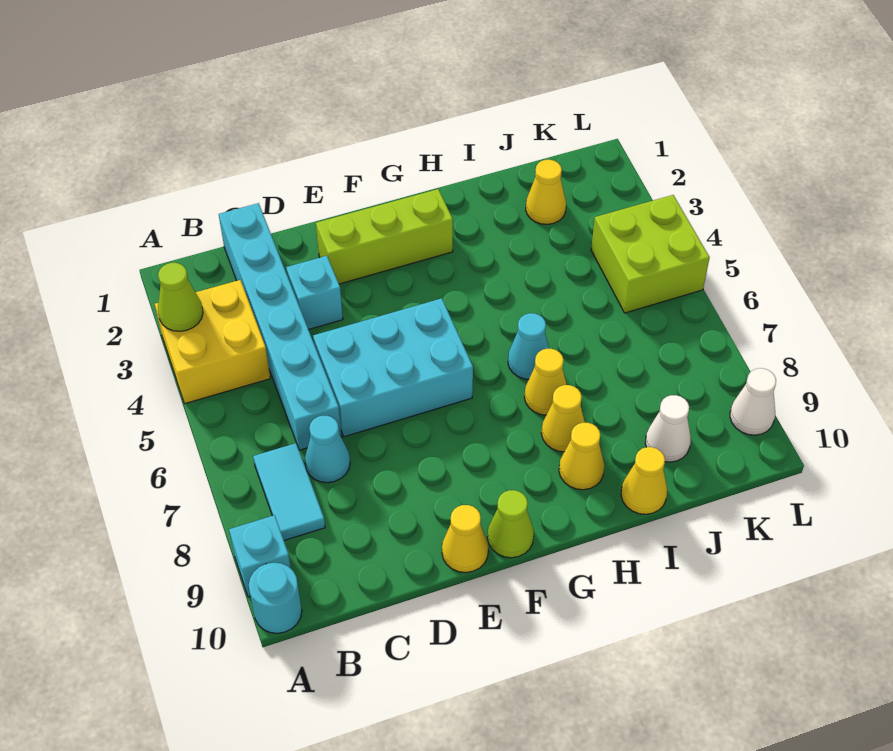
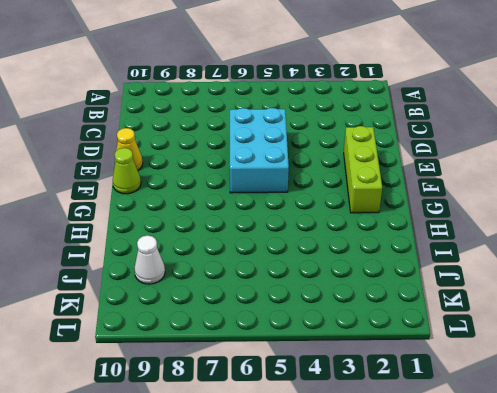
none -> yellow 2x2 brick [155,280,270,404]
none -> cyan 1x1 brick [229,515,291,597]
none -> cyan 1x1 round brick [249,563,302,633]

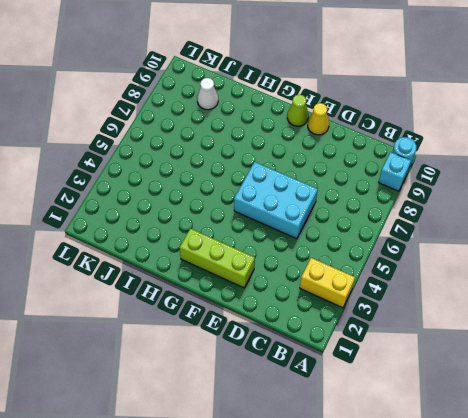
yellow 1x2 brick [300,258,355,308] -> yellow 2x2 brick [155,280,270,404]
none -> cyan 1x2 tile [253,443,325,540]
none -> cyan 1x6 brick [219,203,342,450]
none -> cyan 1x1 cone [305,416,350,483]

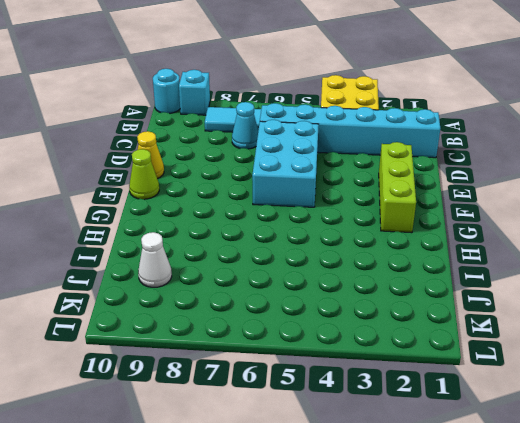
none -> cyan 1x1 brick [286,256,343,329]
none -> cyan 1x1 cone [508,313,549,379]
none -> yellow 1x1 cone [524,349,567,415]

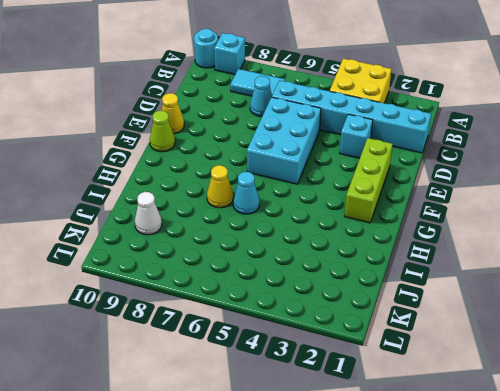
none -> yellow 1x1 cone [541,385,585,452]
none -> yellow 1x1 cone [559,423,604,490]
none -> yellow 1x1 cone [621,447,667,514]

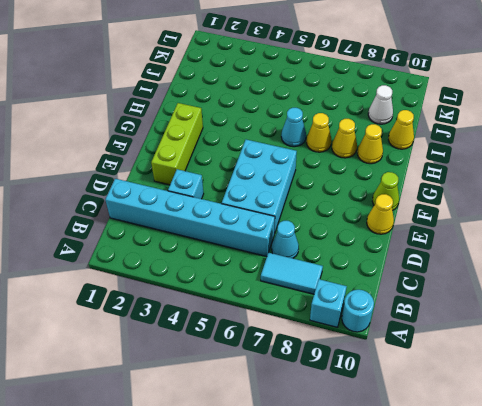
none -> yellow 2x2 brick [155,280,270,404]
none -> yellow 1x1 cone [526,160,566,224]
none -> lime 2x2 brick [591,195,710,313]

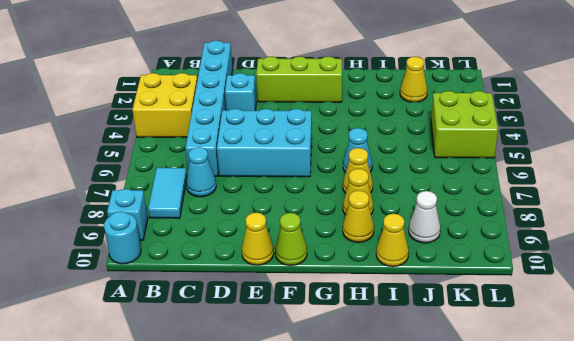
none -> white 1x1 cone [730,368,776,435]
none -> lime 1x1 cone [158,263,203,331]

